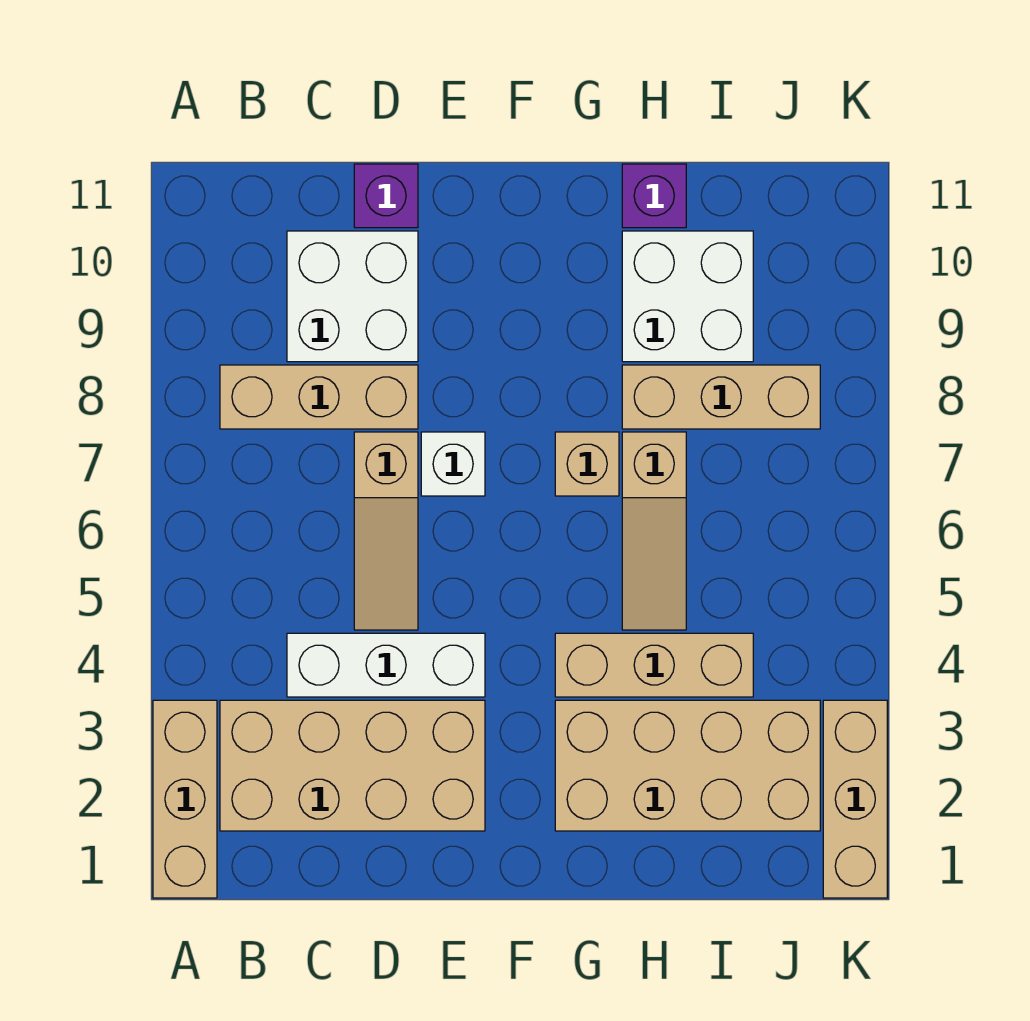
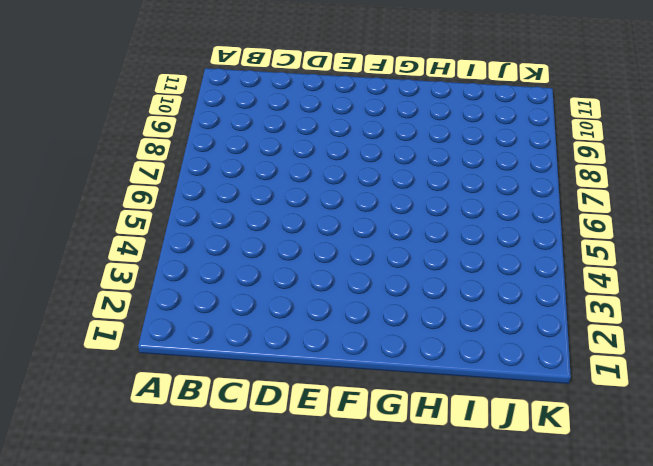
none -> tan 1x3 brick [153,700,217,898]
none -> tan 2x4 brick [220,700,485,831]
none -> tan 1x3 brick [220,365,418,429]

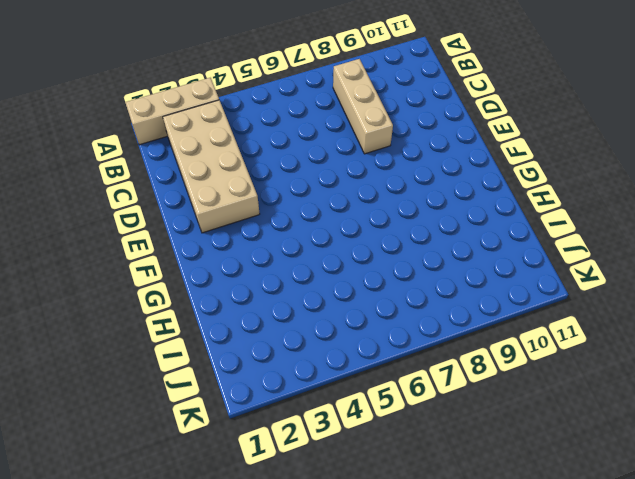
none -> white 1x3 brick [287,633,485,697]
none -> white 2x2 brick [287,231,418,362]
none -> tan 1x3 slope [354,432,418,630]

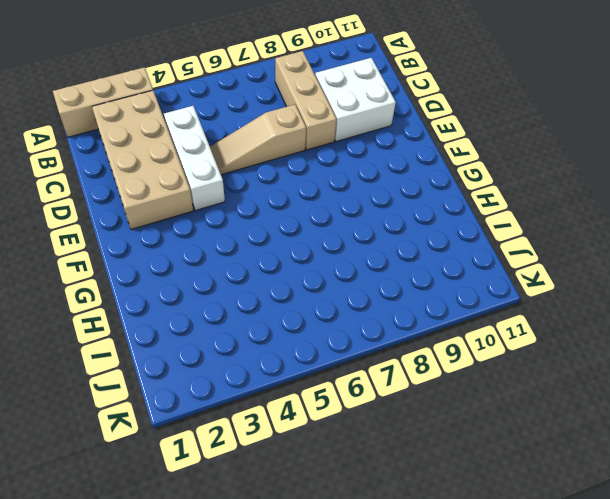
none -> purple 1x1 brick [354,164,418,228]
none -> white 1x1 brick [421,432,485,496]
none -> tan 2x4 brick [555,700,820,831]

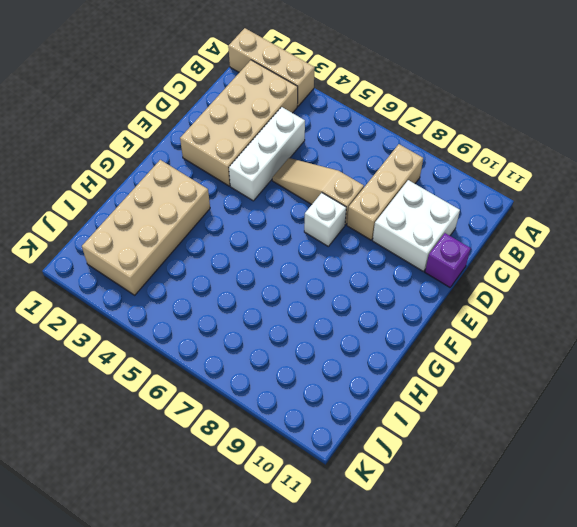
none -> tan 1x3 brick [555,633,753,697]
none -> tan 1x1 brick [555,432,619,496]
none -> tan 1x3 slope [622,432,686,630]

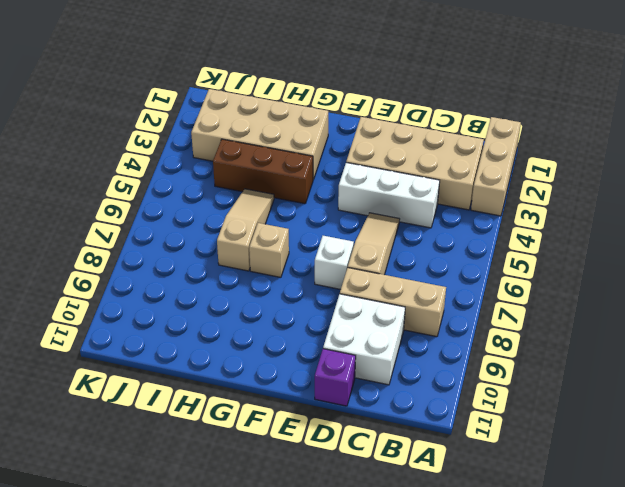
brown 1x3 brick [213,139,313,204] -> tan 1x3 brick [555,633,753,697]
none -> tan 1x3 brick [622,365,820,429]
none -> white 2x2 brick [622,231,753,362]
none -> purple 1x1 brick [622,164,686,228]

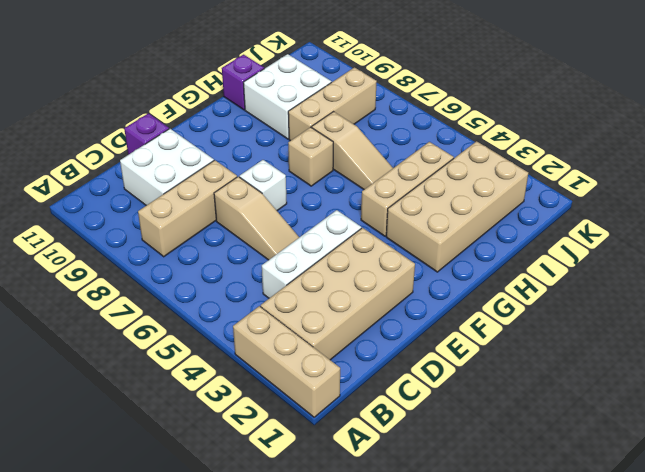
none -> tan 1x3 brick [823,700,887,898]

